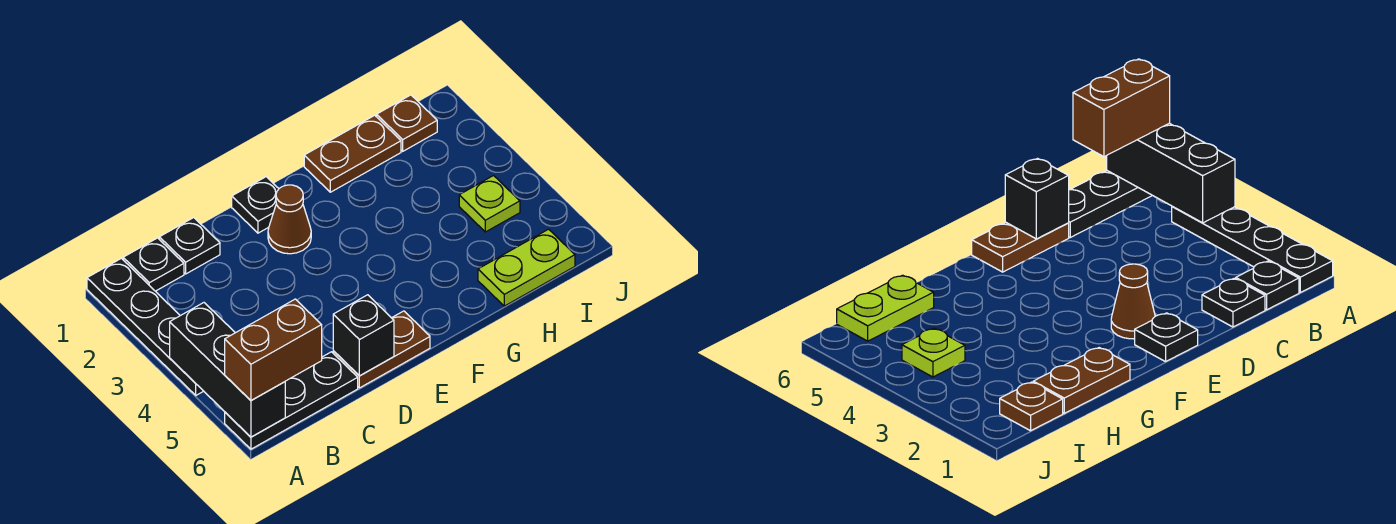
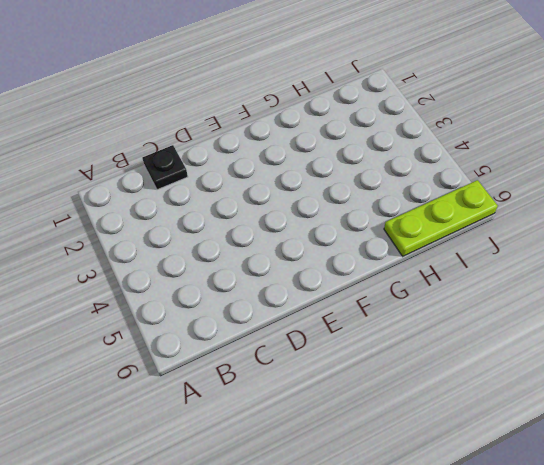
lime 1x3 plate [384,180,498,256] -> lime 1x2 plate [478,229,575,306]
none -> black 1x4 plate [87,258,203,395]
none -> black 1x3 plate [225,352,358,449]
none -> black 1x1 plate [123,238,184,291]

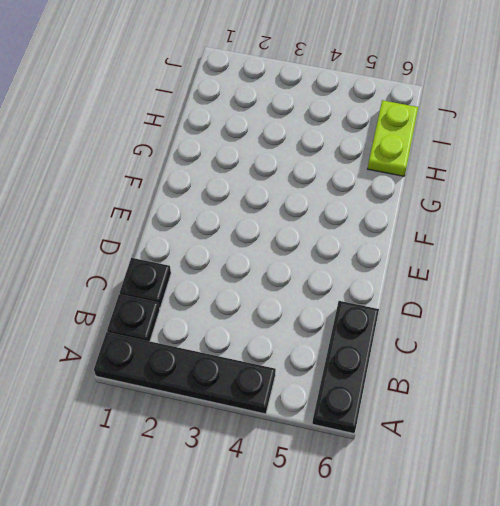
none -> brown 1x2 plate [333,311,430,388]
none -> black 1x1 plate [232,177,279,233]
none -> brown 1x1 cone [268,185,311,254]

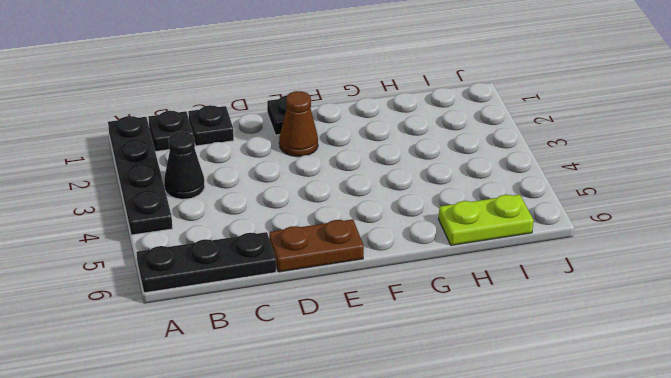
black 1x1 cone [164,132,205,199] -> none
none -> brown 1x2 plate [304,115,401,192]
none -> brown 1x1 plate [377,95,437,151]
none -> lime 1x1 plate [459,176,520,232]

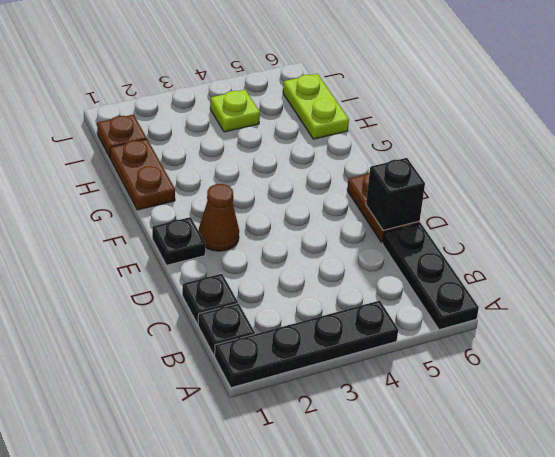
none -> black 1x3 brick [170,303,285,437]
none -> brown 1x2 brick [225,299,322,400]

